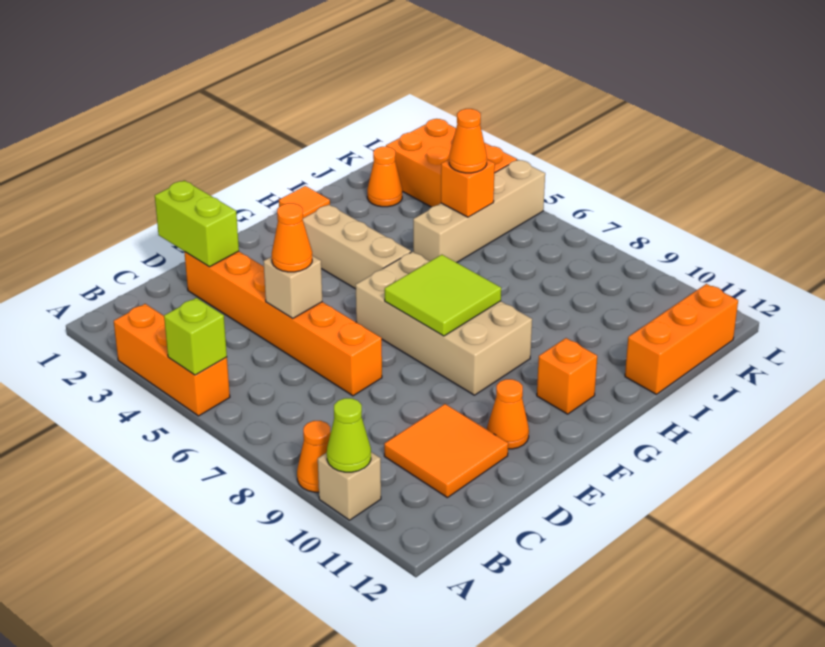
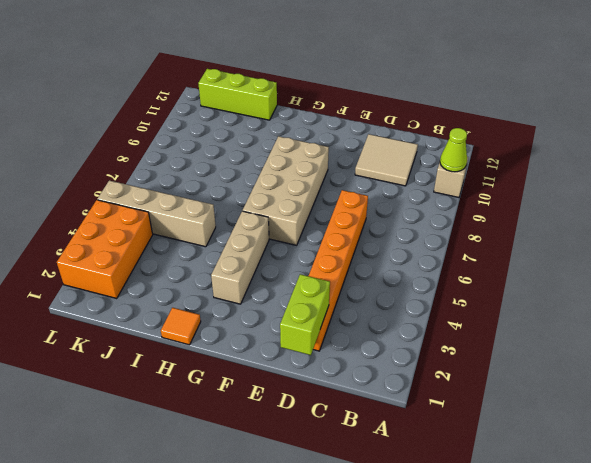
tan 2x2 tile [355,134,418,186] -> orange 2x2 tile [384,404,508,498]
lime 1x3 brick [198,69,277,120] -> orange 1x3 brick [625,284,738,394]
none -> orange 1x3 brick [114,304,230,416]
none -> orange 1x1 cone [297,421,331,492]
none -> orange 1x1 cone [487,379,529,449]

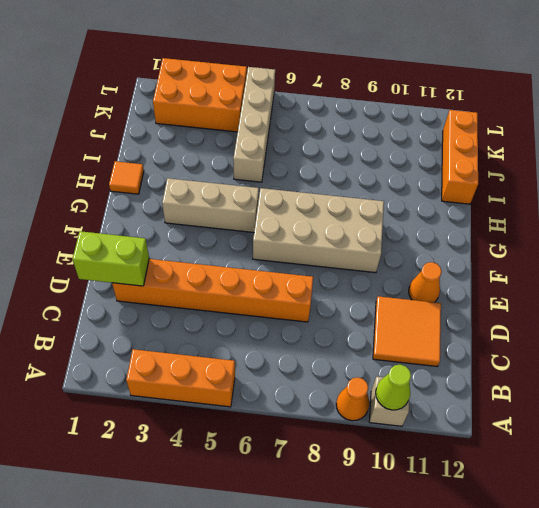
none -> orange 1x1 brick [537,338,597,414]
none -> orange 1x1 cone [367,147,402,207]
none -> lime 1x1 brick [164,298,227,375]

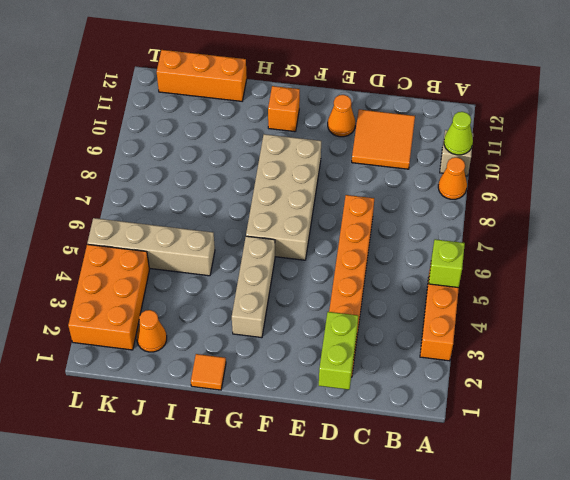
none -> tan 1x1 brick [263,256,322,319]
none -> lime 2x2 tile [385,255,501,336]
none -> orange 1x1 brick [441,159,495,217]

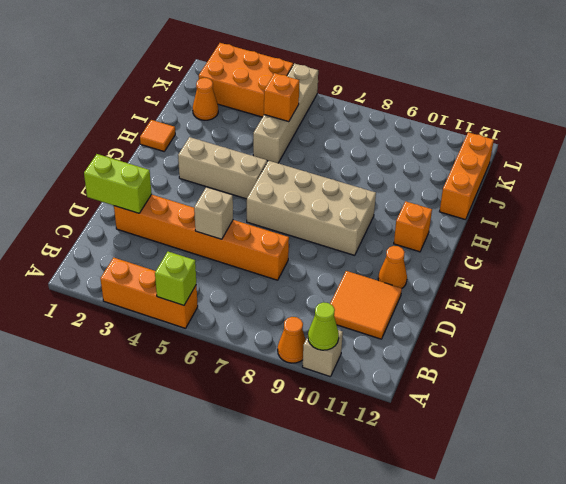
none -> lime 2x2 tile [385,255,501,336]
none -> orange 1x1 cone [272,203,312,272]
none -> orange 1x1 cone [449,109,487,173]

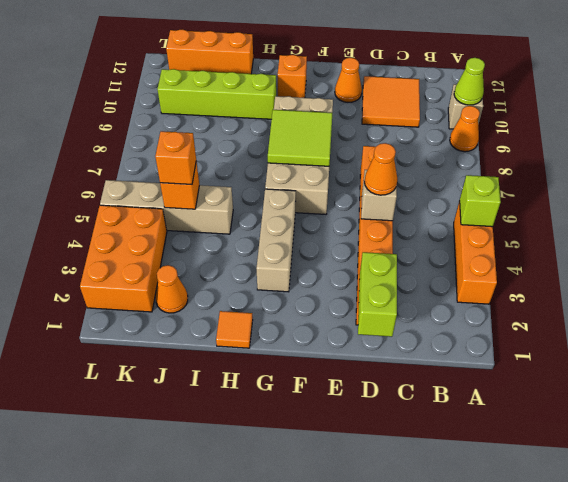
lime 1x4 brick [157,69,276,119] -> none
orange 1x1 brick [155,131,196,185] -> orange 1x1 cone [449,109,487,173]

